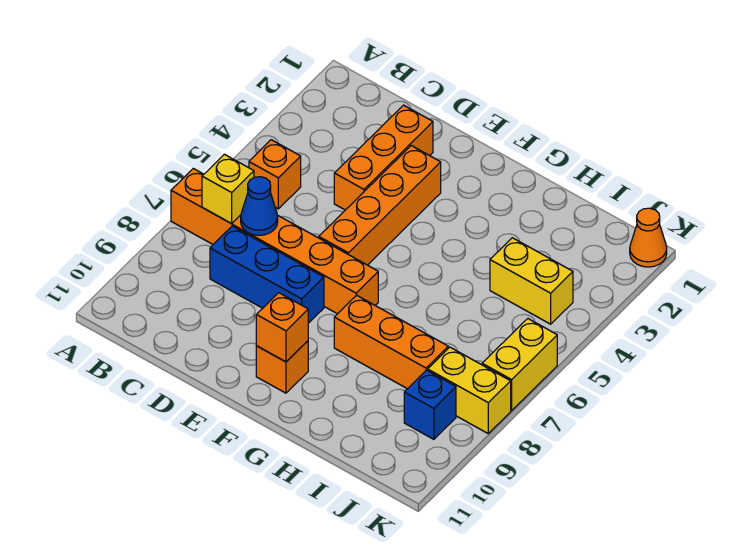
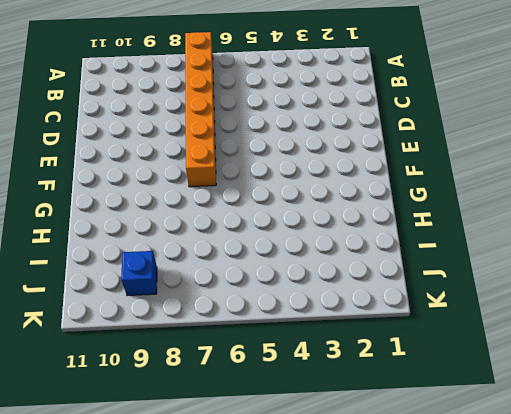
none -> orange 1x1 brick [249,140,301,209]
none -> blue 1x3 brick [210,226,324,323]
none -> orange 1x3 brick [334,105,433,210]

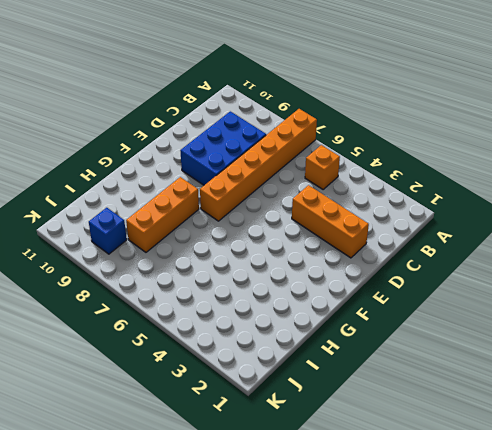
blue 2x3 brick [180,111,266,185] -> blue 1x3 brick [210,226,324,323]
none -> orange 1x4 brick [319,146,441,265]
none -> orange 1x1 brick [256,341,308,393]
none -> yellow 1x2 brick [490,238,573,324]

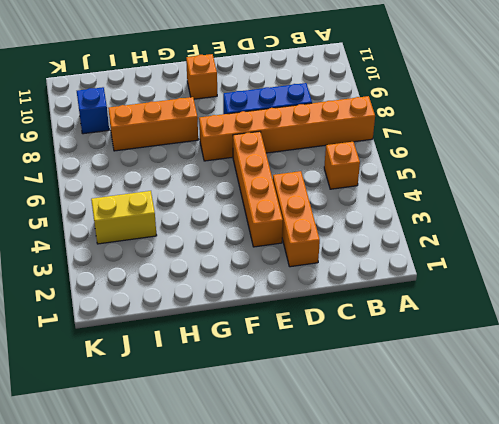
none -> yellow 1x2 brick [428,347,511,433]
none -> orange 1x1 cone [630,208,667,267]
none -> yellow 1x2 brick [482,319,557,410]

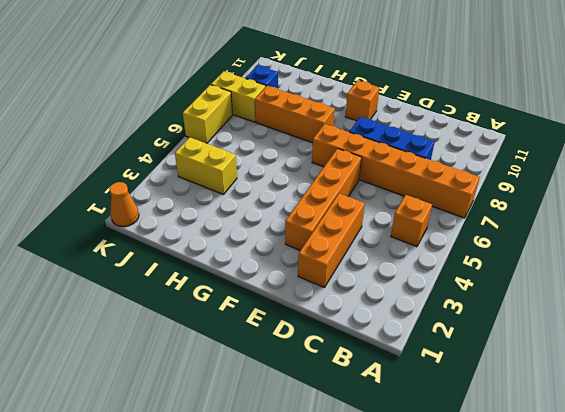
none -> yellow 1x1 brick [202,154,254,224]
none -> blue 1x1 cone [241,177,278,235]
none -> orange 1x1 brick [256,293,308,362]

